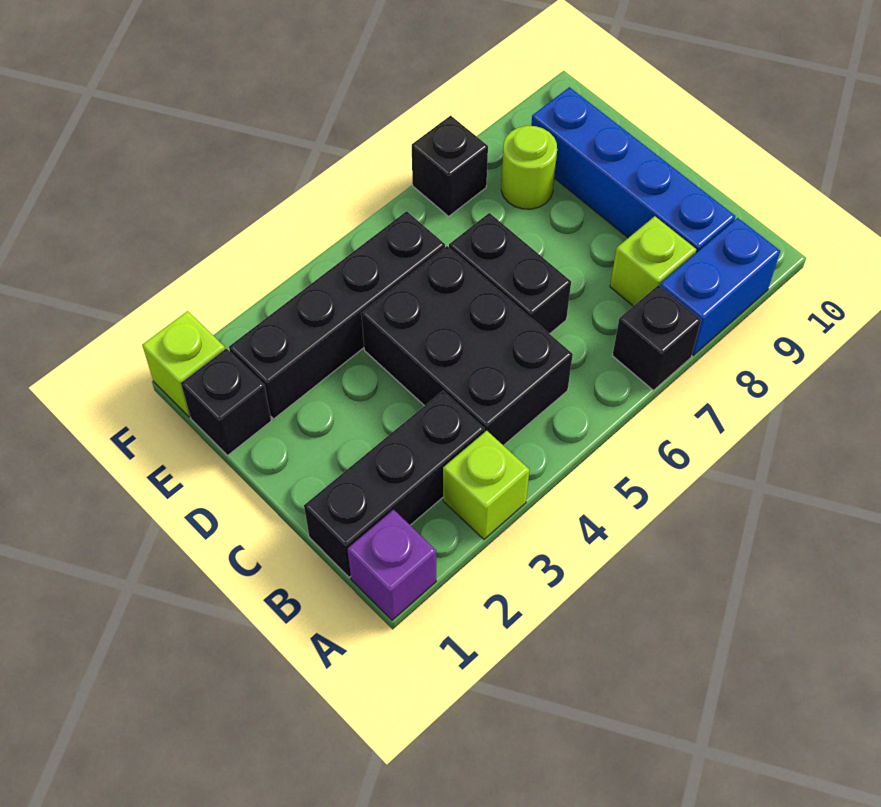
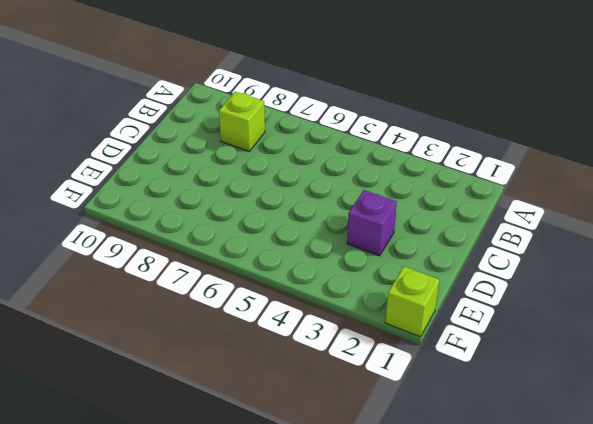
purple 1x1 brick [347,190,397,256] -> purple 1x1 brick moved to [347,510,436,620]
none -> lime 1x1 brick [443,431,529,539]
none -> black 1x1 brick [612,285,701,390]
none -> blue 1x2 brick [660,218,780,355]

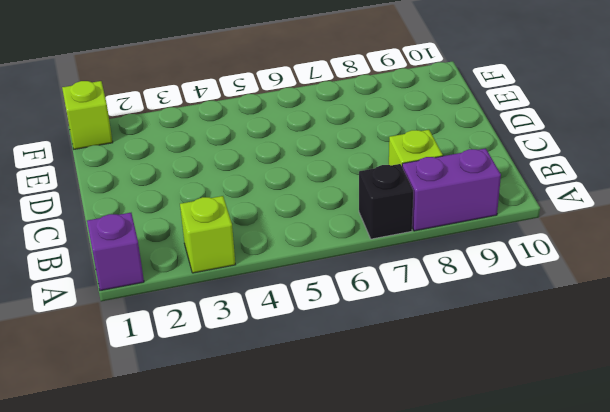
purple 1x2 brick [402,148,501,231] -> blue 1x2 brick [660,218,780,355]
none -> black 1x3 brick [304,391,485,577]
none -> black 2x3 brick [361,246,573,446]
none -> blue 1x4 brick [531,87,735,253]

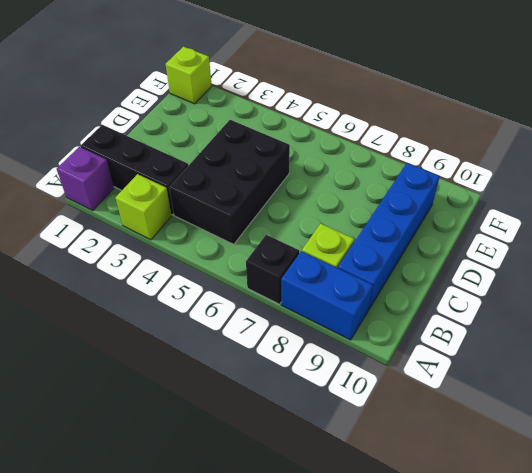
none -> black 1x2 brick [449,213,571,334]
none -> black 1x1 brick [181,349,271,455]
none -> black 1x4 brick [229,211,445,419]

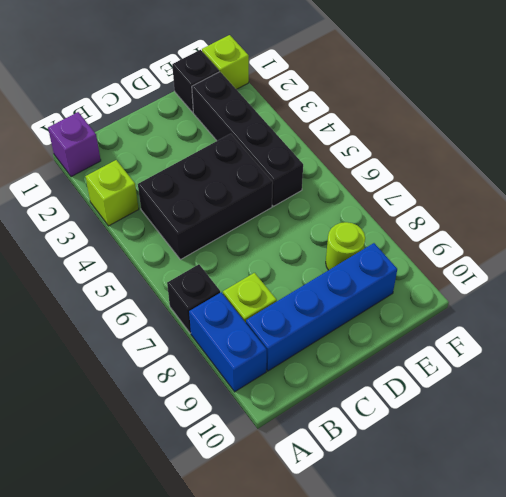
none -> black 1x3 brick [304,391,485,577]
none -> black 1x2 brick [449,213,571,334]
none -> black 1x1 brick [412,116,488,216]

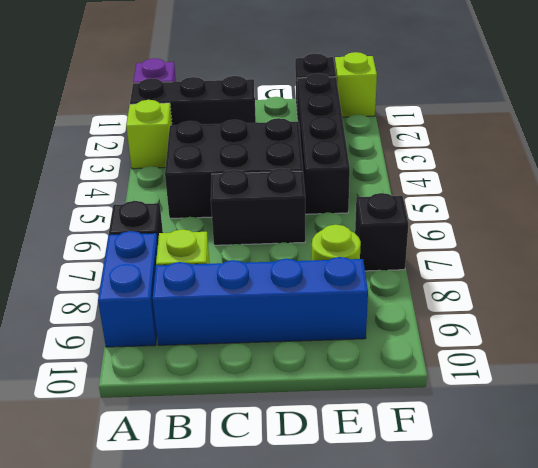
black 1x3 brick [130,76,256,125] -> black 1x3 brick turned to [304,391,485,577]

